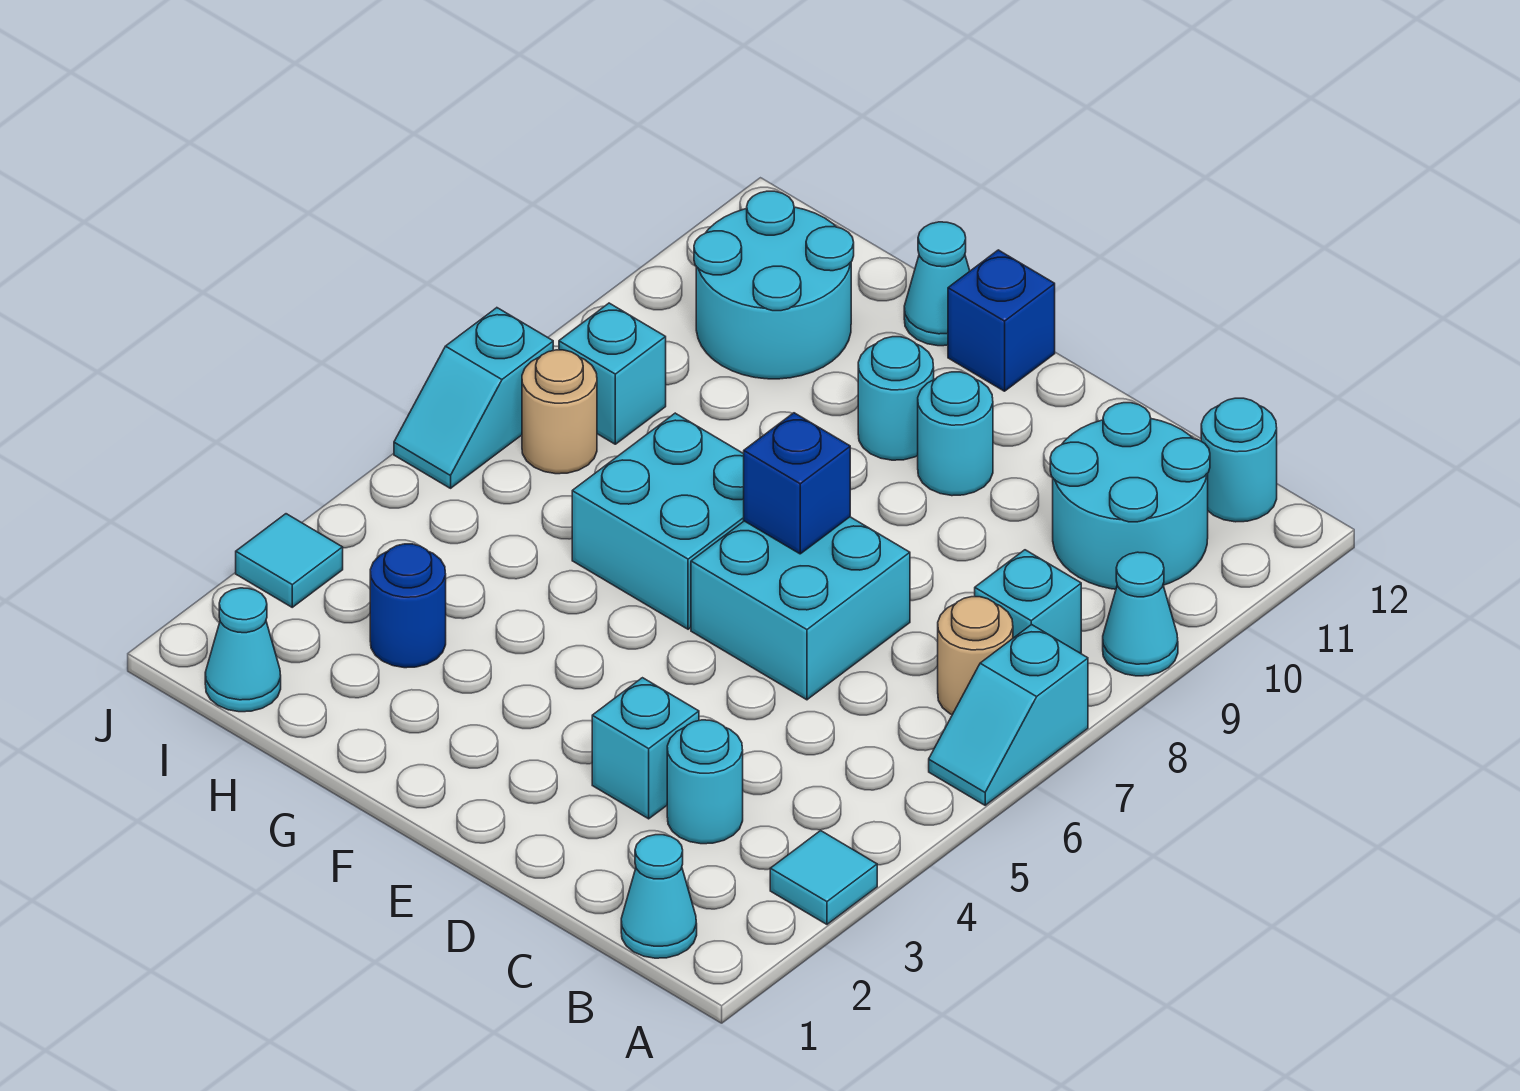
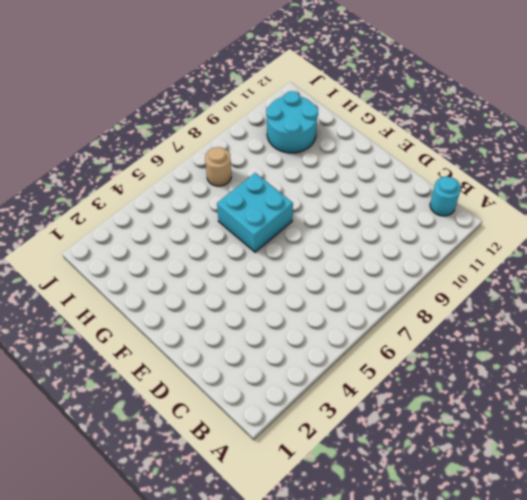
none -> cyan 1x1 tile [770,831,877,924]
none -> cyan 1x2 slope [929,624,1088,805]
none -> cyan 1x1 cone [1103,552,1178,676]

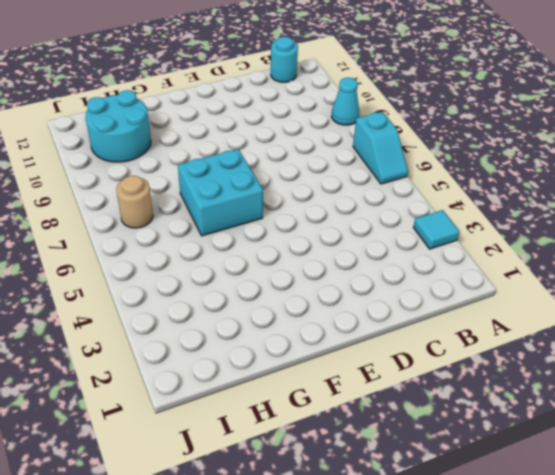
none -> cyan 1x1 cone [621,835,697,958]
none -> tan 1x1 round brick [938,597,1013,715]
none -> cyan 1x1 brick [975,550,1081,653]

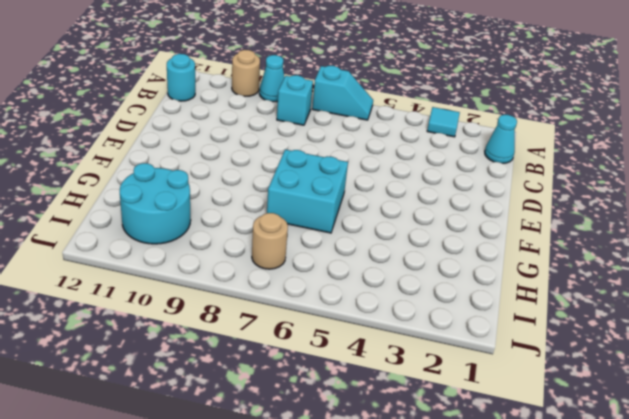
tan 1x1 round brick [232,50,260,96] -> tan 1x1 round brick moved to [938,597,1013,715]
none -> cyan 2x2 round brick [1050,403,1210,589]
none -> cyan 1x1 round brick [667,720,743,844]
none -> cyan 1x1 brick [592,678,699,819]

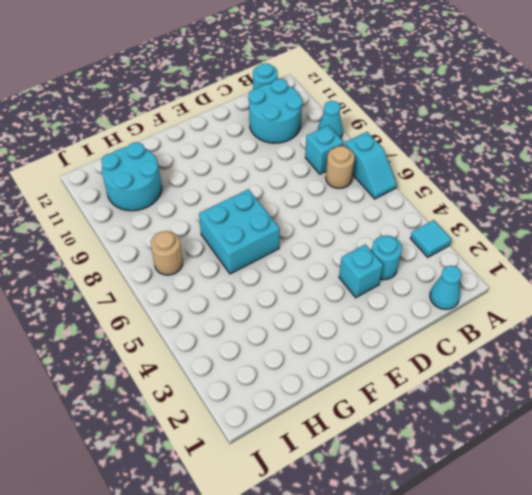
none -> cyan 2x2 brick [691,517,910,700]
none -> cyan 1x1 round brick [918,372,993,496]
none -> cyan 1x1 round brick [858,337,934,460]

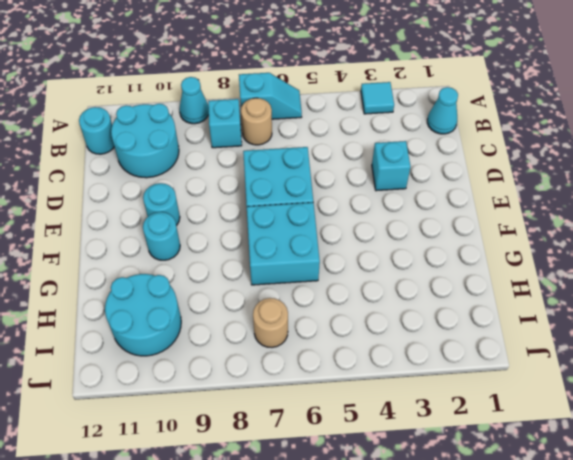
none -> cyan 1x1 round brick [667,720,743,844]
none -> blue 1x1 brick [948,250,1055,391]
none -> cyan 1x1 cone [904,222,970,346]

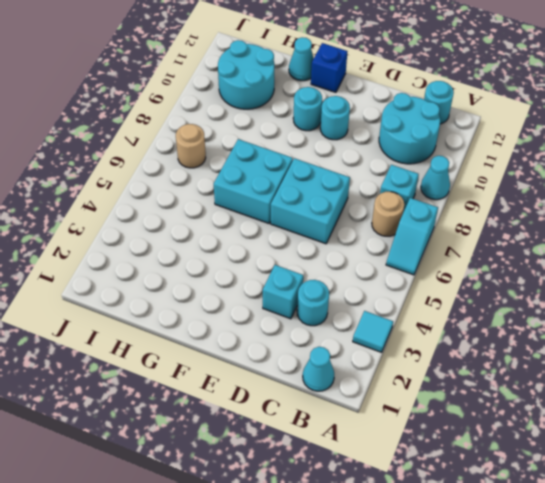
none -> blue 1x1 round brick [370,544,446,668]
none -> cyan 1x1 cone [205,588,281,712]
none -> cyan 1x1 brick [559,303,666,444]

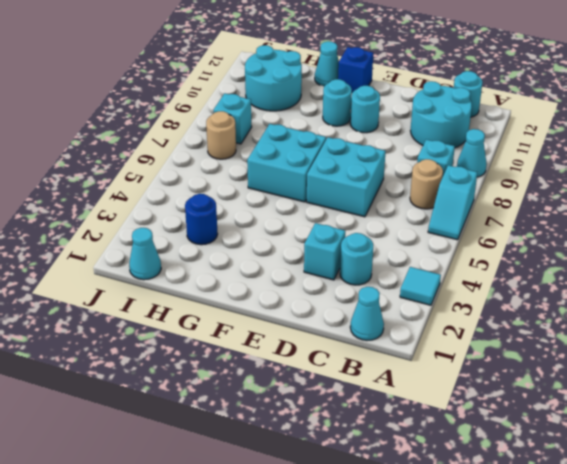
none -> cyan 1x1 tile [236,514,343,607]
none -> cyan 1x2 slope [394,308,553,488]
none -> blue 1x1 brick [744,413,850,554]

